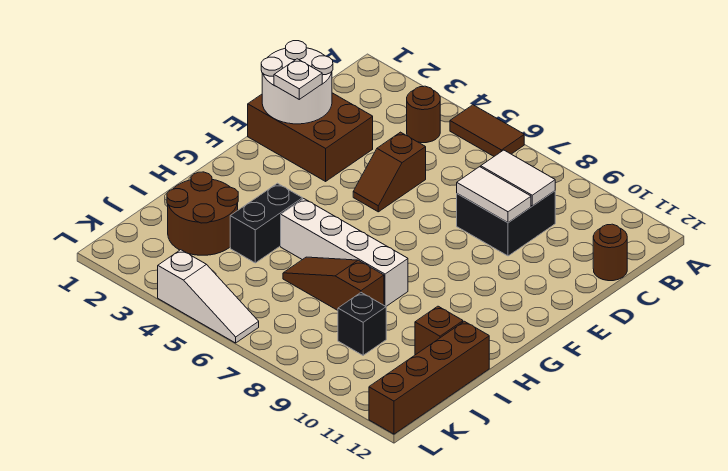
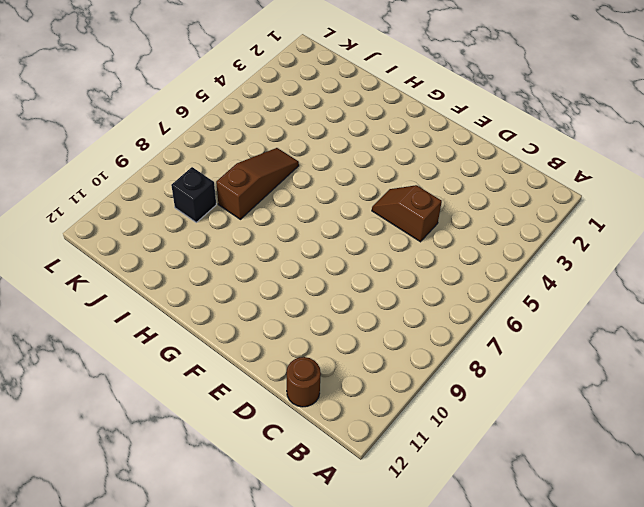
none -> brown 1x2 tile [450,105,524,156]
none -> brown 1x1 round brick [407,86,440,143]
none -> black 2x2 brick [457,191,555,256]

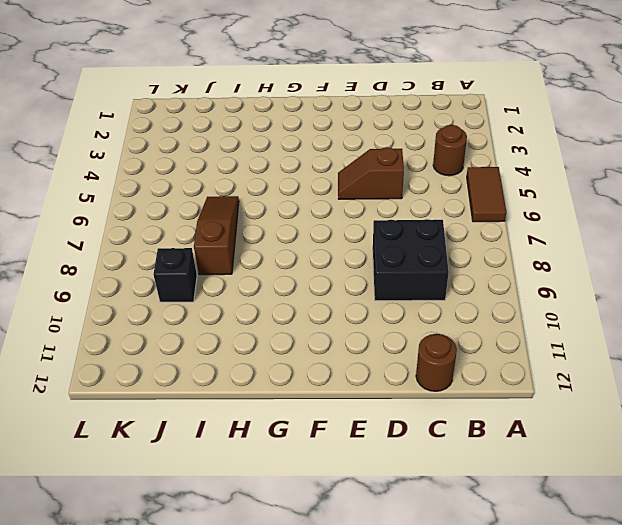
none -> brown 2x3 brick [248,93,373,181]
none -> black 1x2 brick [230,183,303,263]
none -> white 1x4 brick [281,199,408,306]

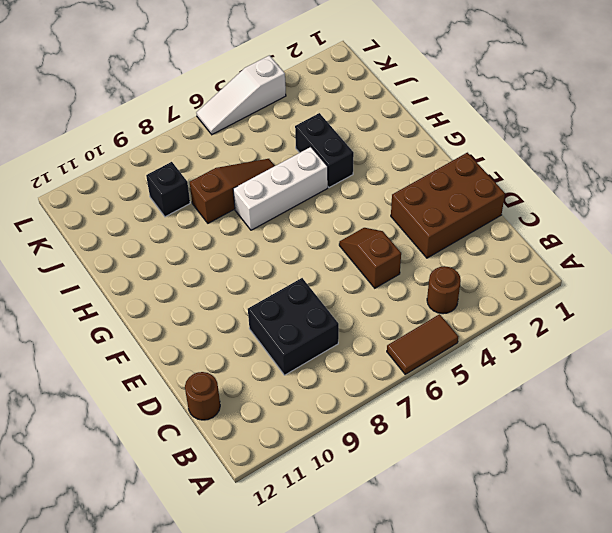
white 1x3 brick [233,147,328,230] -> white 1x4 brick [281,199,408,306]
none -> brown 2x2 round brick [167,172,238,255]
none -> brown 1x1 brick [415,306,463,355]
none -> brown 1x4 brick [369,321,489,434]

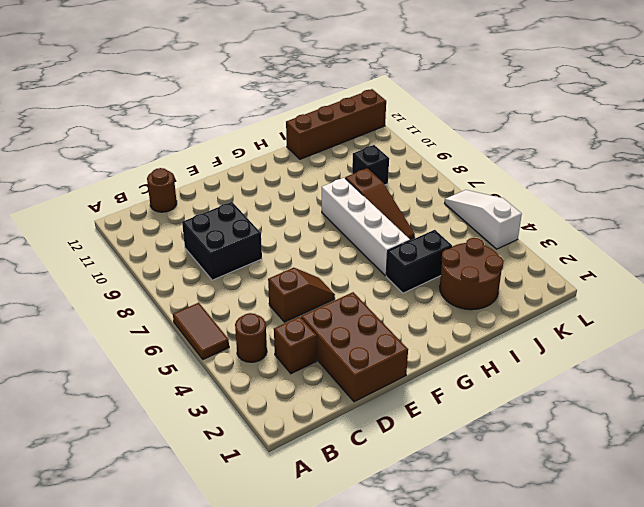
brown 1x1 brick [274,317,317,374] -> brown 1x1 brick moved to [415,306,463,355]
none -> white 1x2 tile [481,150,555,206]
none -> white 2x2 round brick [261,41,333,124]
none -> white 1x2 tile [457,167,531,223]

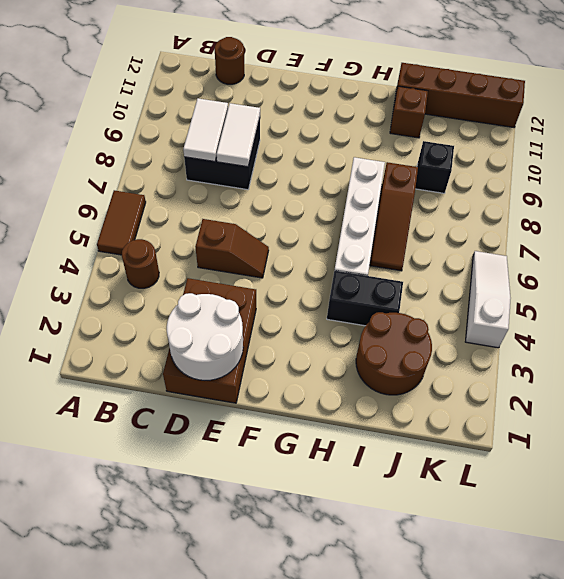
none -> white 1x1 plate [274,59,322,99]

